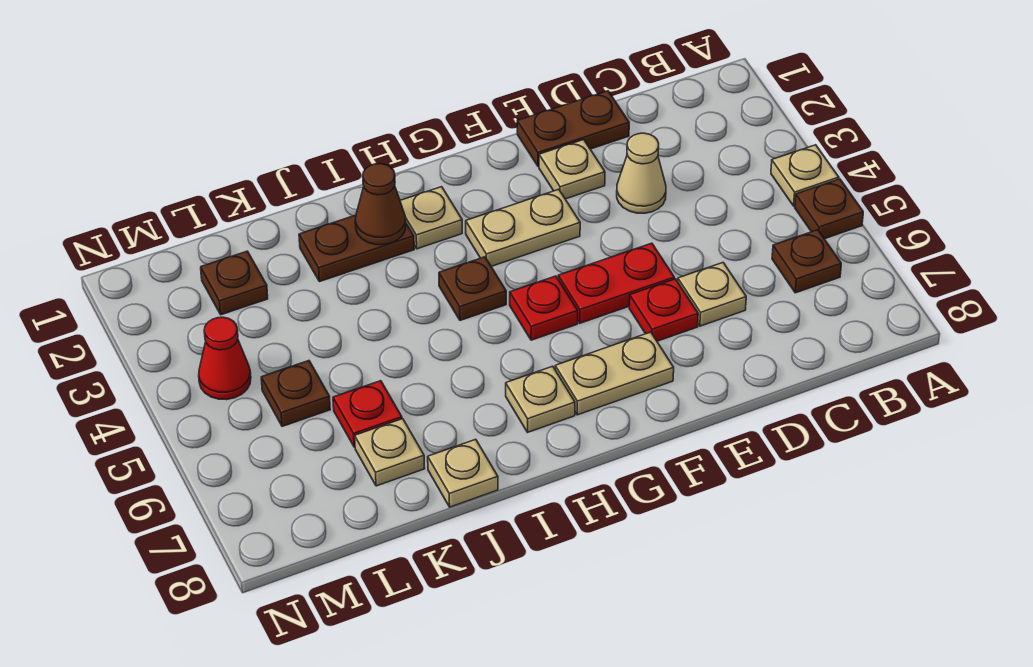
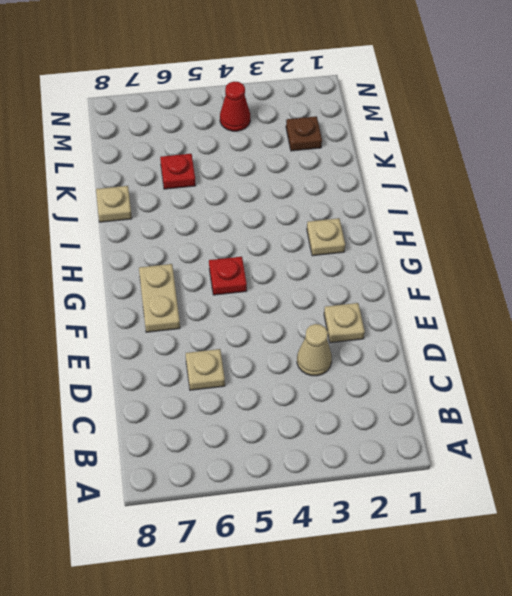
none -> tan 1x1 plate [771,145,839,206]
none -> brown 1x1 plate [795,179,863,239]
none -> brown 1x1 plate [772,230,841,293]

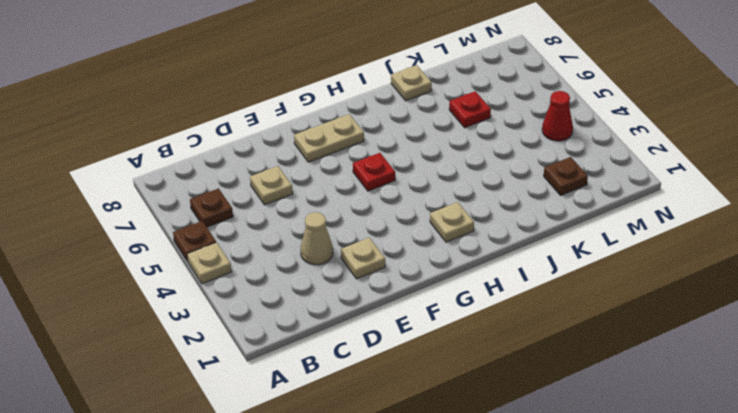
none -> brown 1x2 plate [517,91,629,166]
none -> red 1x2 plate [558,243,674,323]
none -> red 1x1 plate [629,279,698,341]

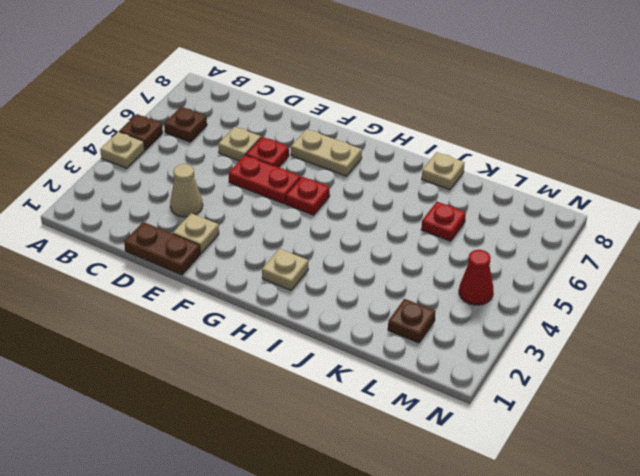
none -> tan 1x2 plate [466,189,580,266]
none -> brown 1x1 plate [439,257,506,320]
none -> tan 1x1 plate [506,366,575,432]

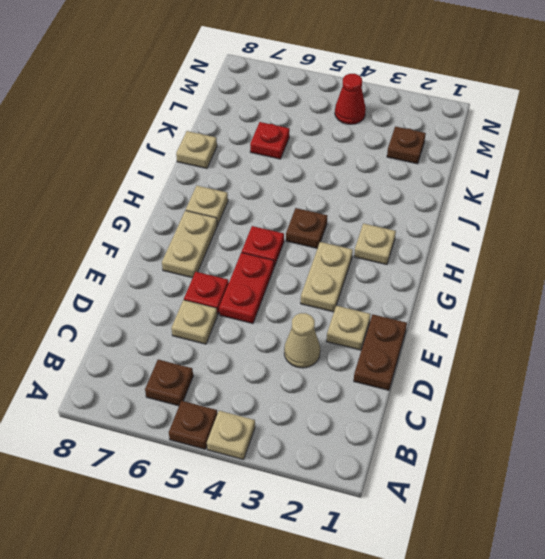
none -> brown 1x2 plate [299,215,414,282]
none -> tan 1x1 plate [355,419,425,486]
none -> brown 1x1 plate [261,361,330,426]

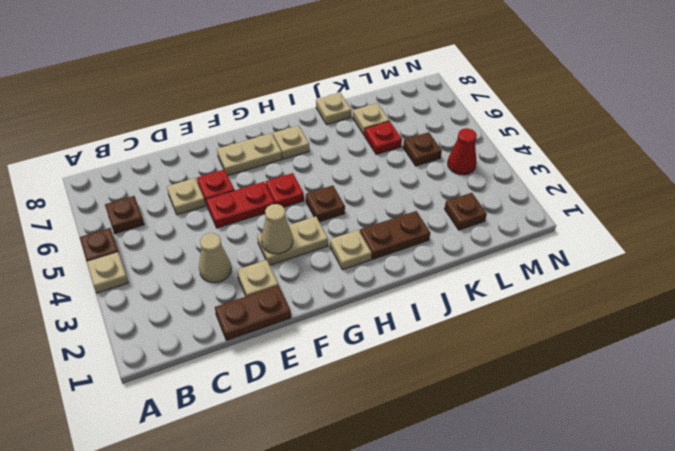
tan 1x1 cone [261,204,293,254] -> none
none -> brown 1x1 cone [355,164,406,245]

